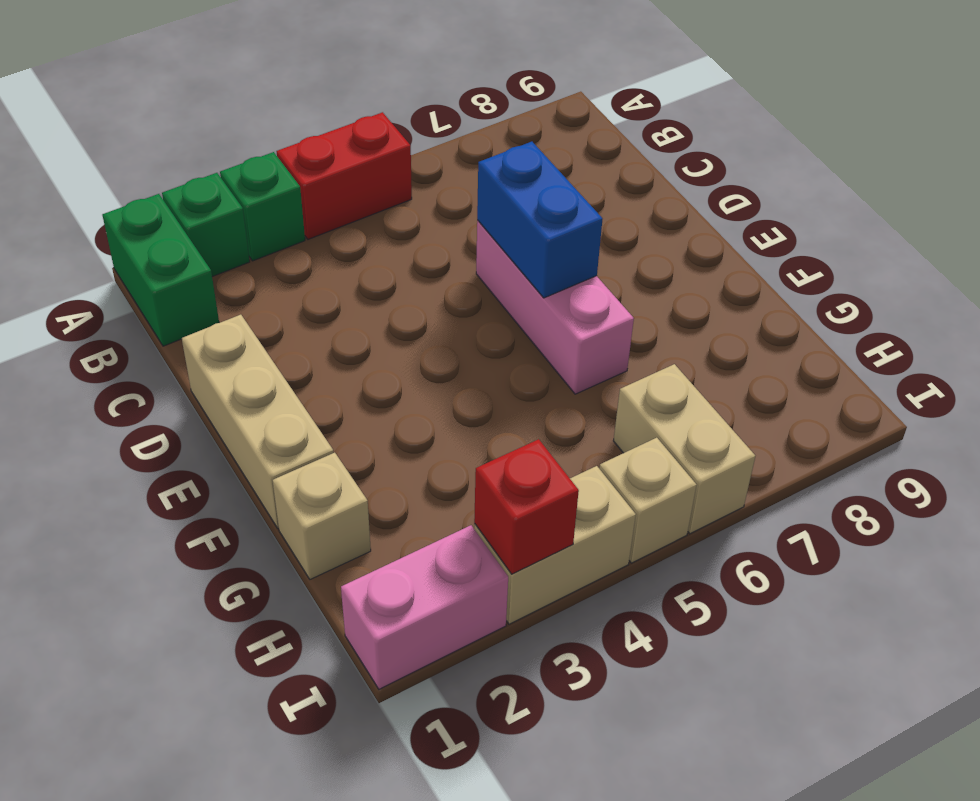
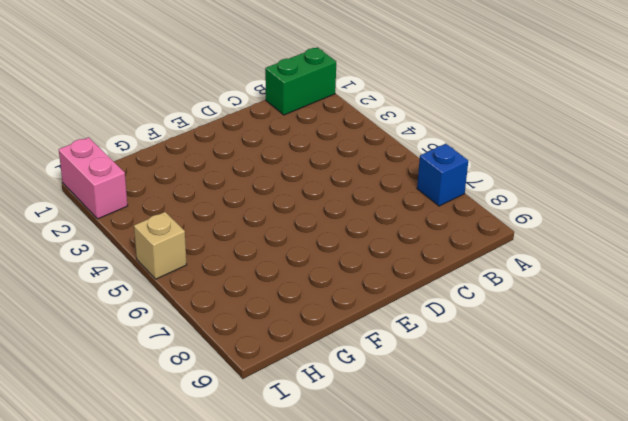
blue 1x1 brick [417,144,468,206] -> none
none -> green 1x1 brick [162,173,250,277]
none -> green 1x1 brick [220,152,305,261]
none -> red 1x2 brick [276,112,412,239]

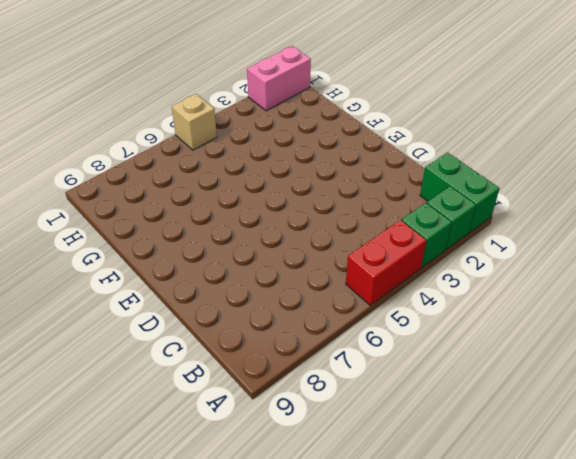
none -> tan 1x3 brick [182,315,334,528]
none -> pink 1x3 brick [476,220,634,394]
none -> tan 1x1 brick [273,452,371,579]

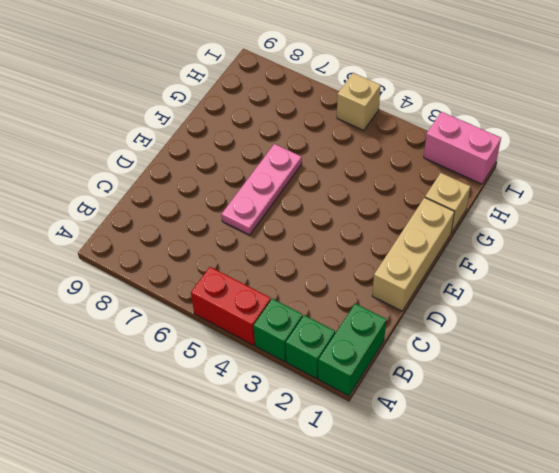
pink 1x3 plate [221,144,302,235] -> pink 1x3 brick [476,220,634,394]
none -> tan 1x2 brick [614,364,755,534]
none -> tan 1x2 brick [474,466,636,624]
none -> blue 1x2 brick [477,142,602,298]

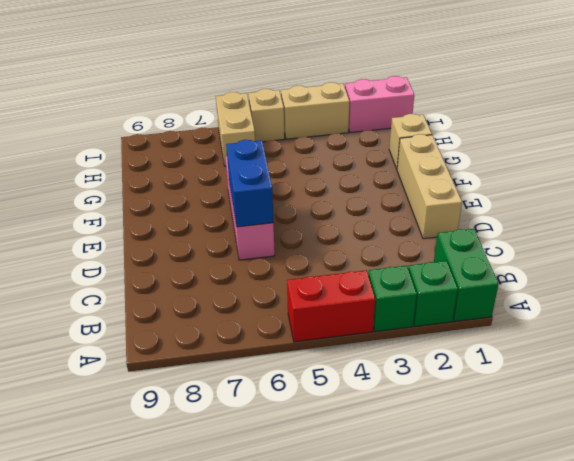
none -> red 1x1 brick [474,439,579,574]

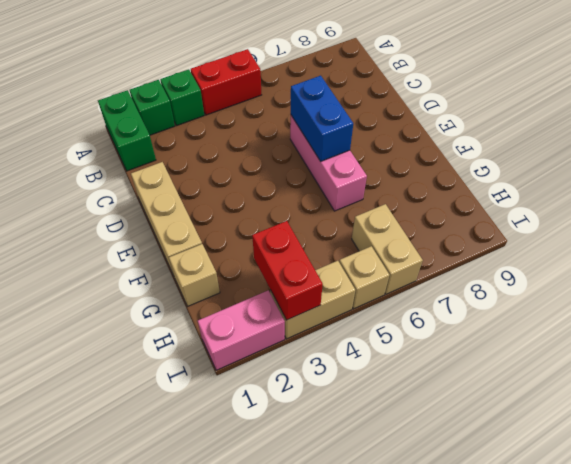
red 1x2 brick [252,221,323,320] -> red 1x1 brick [474,439,579,574]

